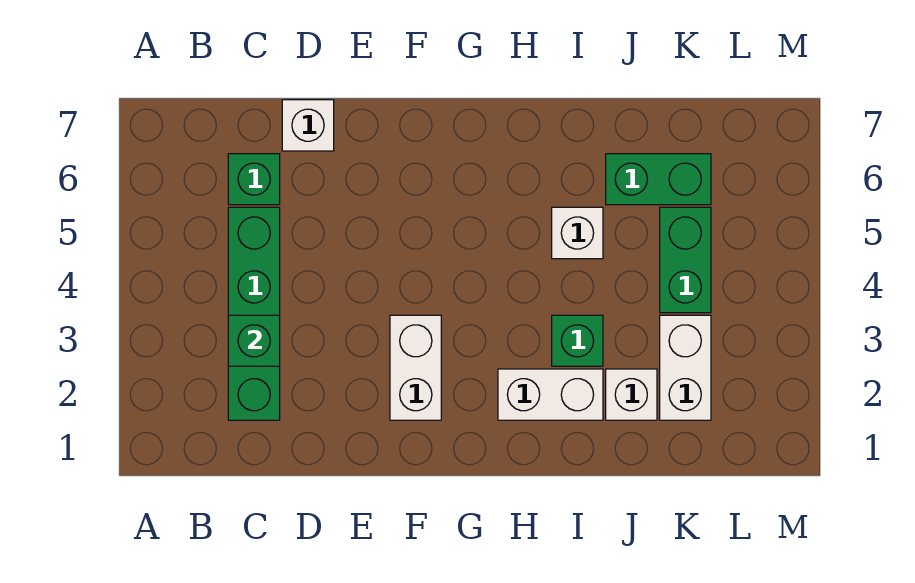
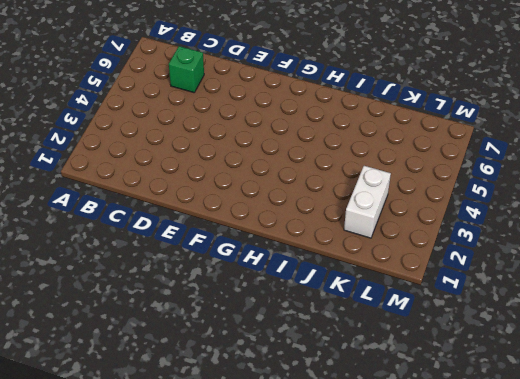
none -> green 1x4 brick [228,207,280,420]
none -> white 1x1 brick [282,100,334,151]
none -> white 1x2 brick [390,315,441,420]

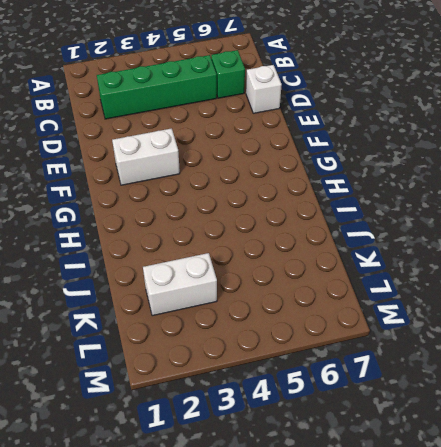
none -> white 1x2 brick [498,369,603,420]
none -> green 1x1 brick [552,315,603,366]
none -> white 1x1 brick [552,207,603,259]

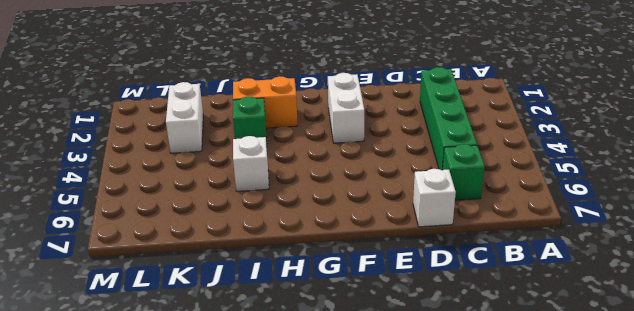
orange 1x2 brick [233,76,298,128] -> white 1x2 brick [498,369,603,420]
none -> white 1x1 brick [606,369,657,420]
none -> green 1x2 brick [606,154,711,205]
none -> green 1x2 brick [660,207,711,313]

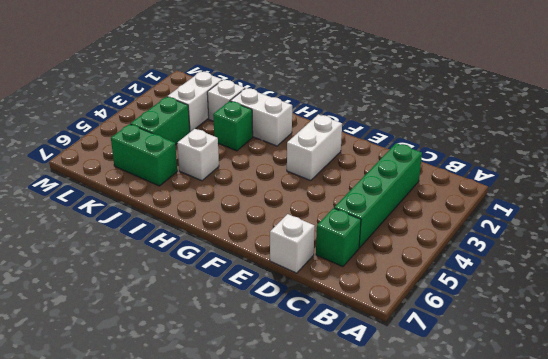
none -> green 1x1 brick [228,315,280,366]

